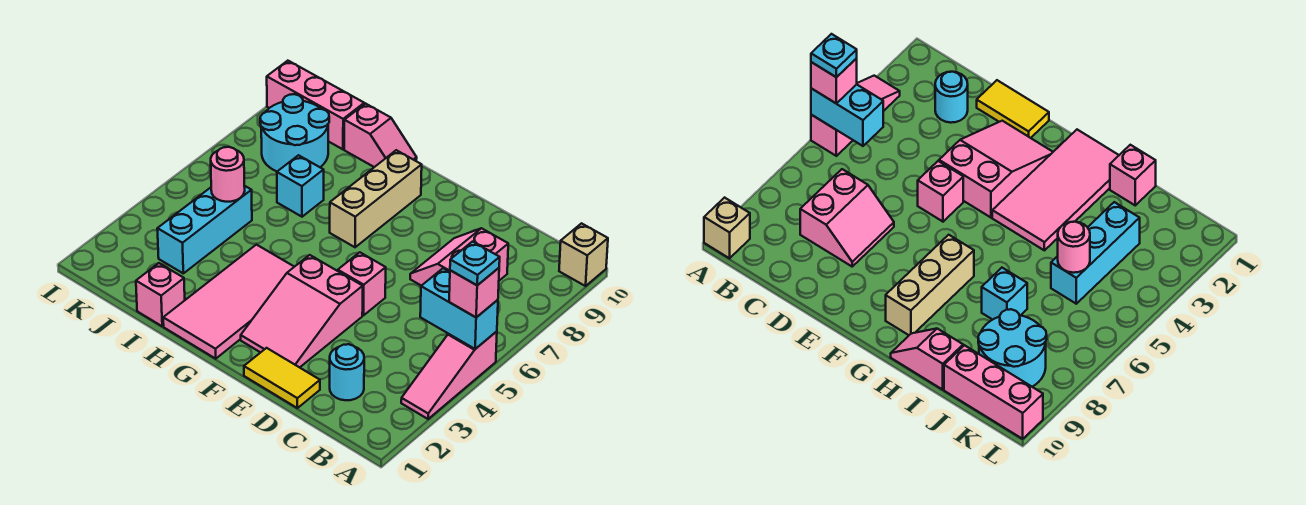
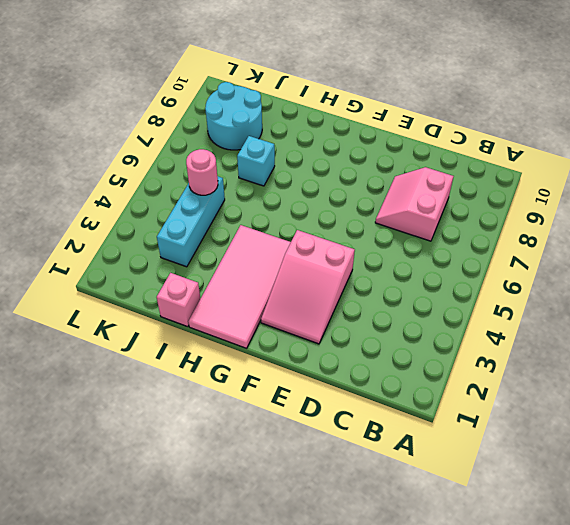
none -> pink 1x3 slope [401,331,497,419]
none -> tan 1x1 brick [559,223,608,286]
none -> cyan 1x1 round brick [330,344,364,400]

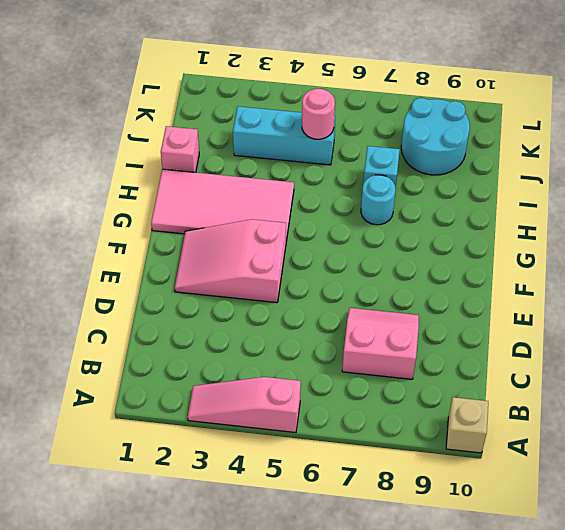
cyan 1x1 round brick [361,175,396,225] -> cyan 1x1 round brick moved to [330,344,364,400]
none -> yellow 1x2 tile [244,348,320,408]
none -> pink 1x1 brick [338,252,386,315]
none -> tan 1x3 brick [330,150,422,247]

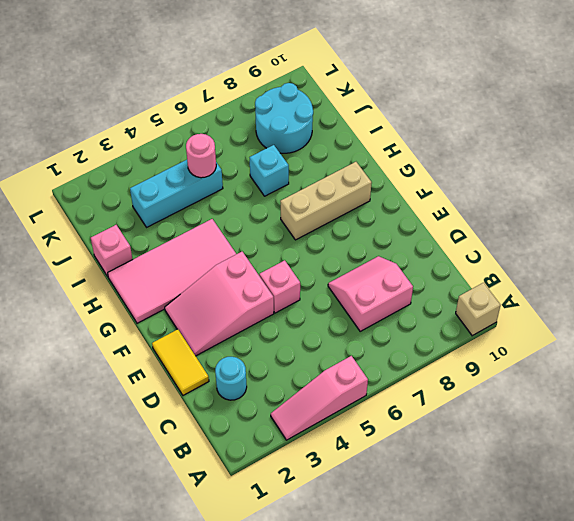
none -> pink 1x2 slope [344,104,417,167]
none -> pink 1x3 brick [267,61,364,149]
none -> cyan 1x2 brick [420,268,498,349]

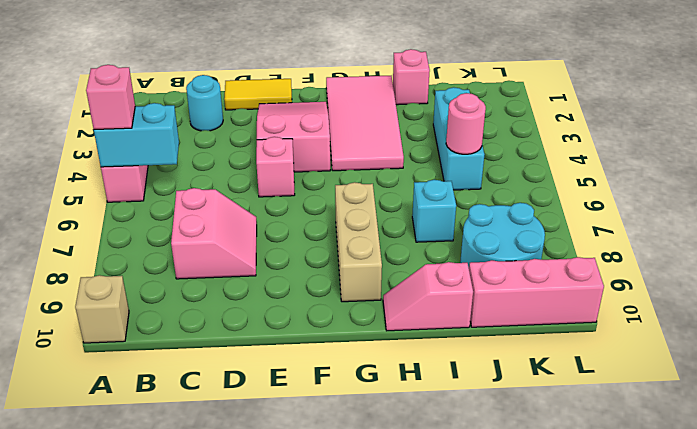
none -> cyan 1x1 plate [450,242,500,285]

